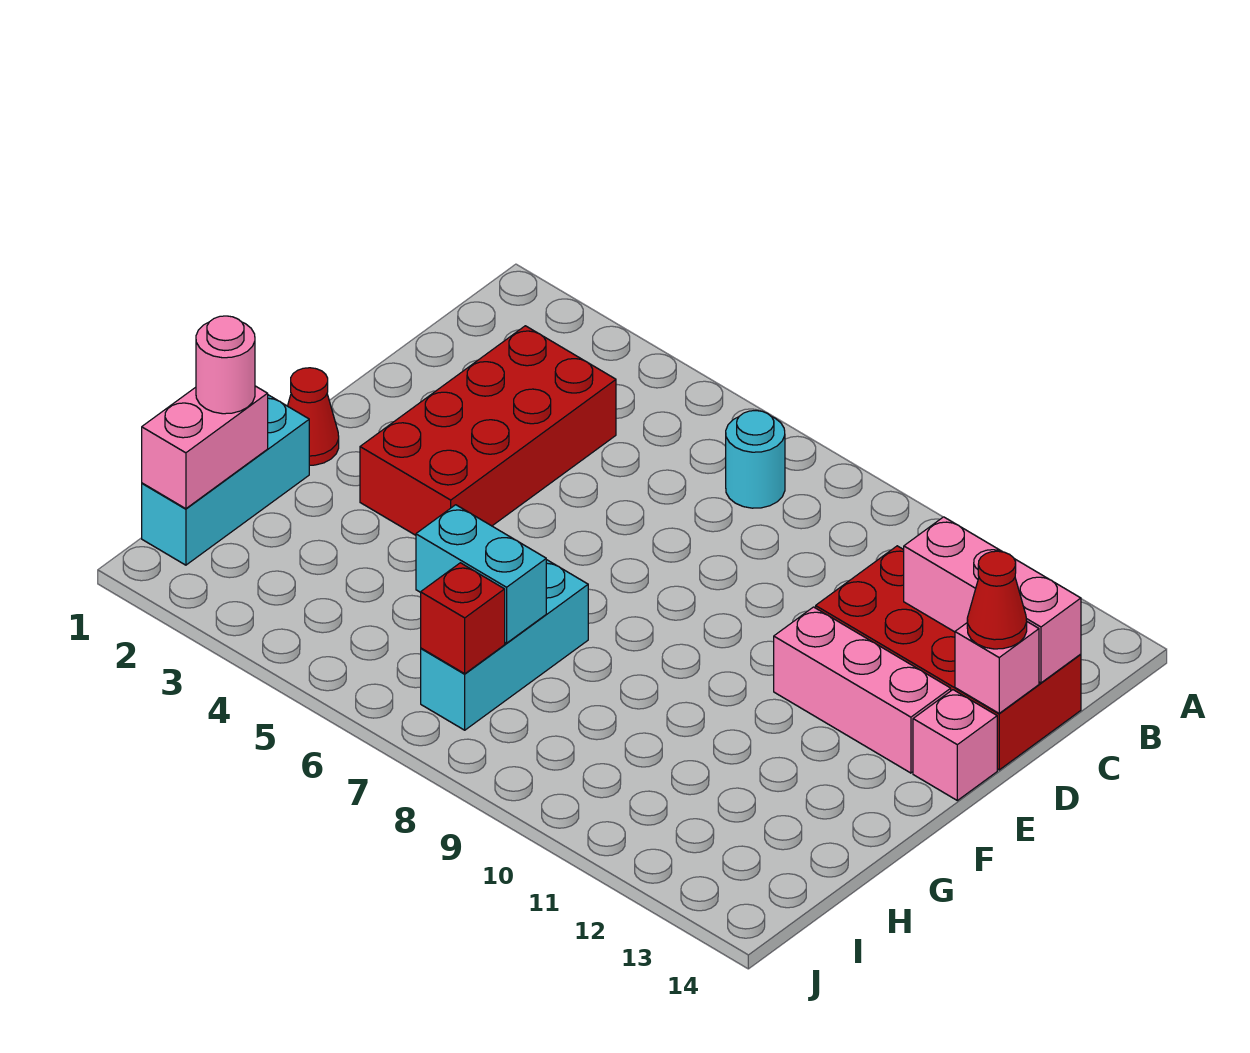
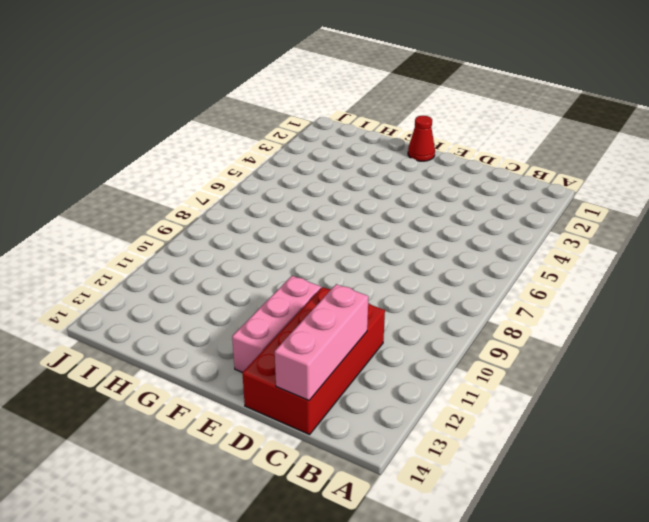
none -> cyan 1x1 round brick [726,411,785,508]
none -> red 2x4 brick [360,326,616,535]
none -> pink 1x1 brick [913,690,997,800]

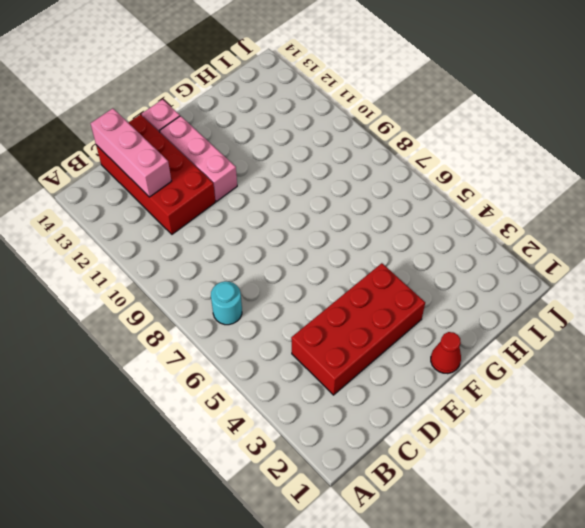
none -> cyan 1x3 brick [142,395,309,565]
none -> cyan 1x3 brick [421,560,588,730]
none -> pink 1x1 brick [955,622,1039,713]

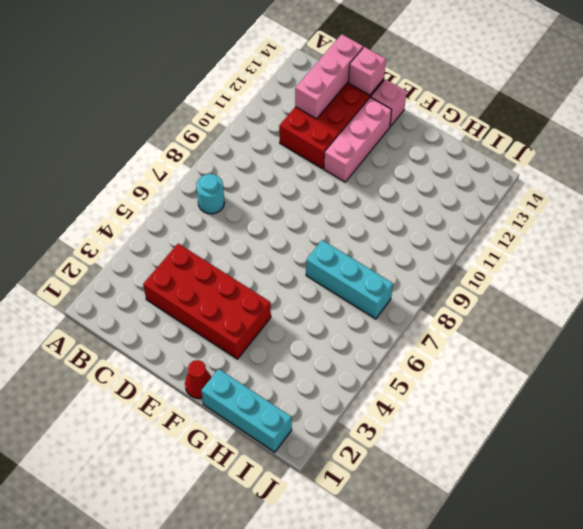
none -> pink 1x2 brick [142,386,268,509]
none -> cyan 1x2 brick [416,505,546,643]
none -> red 1x1 brick [421,563,505,674]

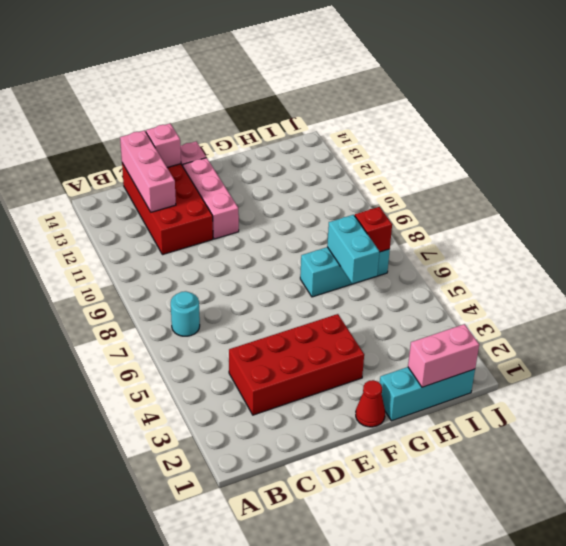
none -> red 1x1 cone [967,551,1027,649]
none -> pink 1x1 round brick [196,316,255,414]

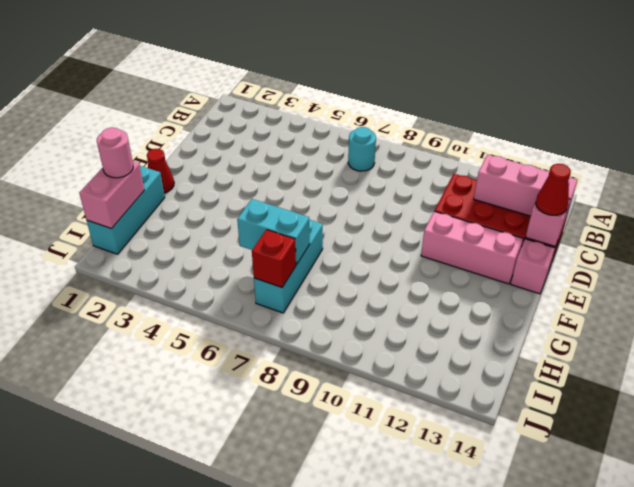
none -> red 2x4 brick [360,326,616,535]

